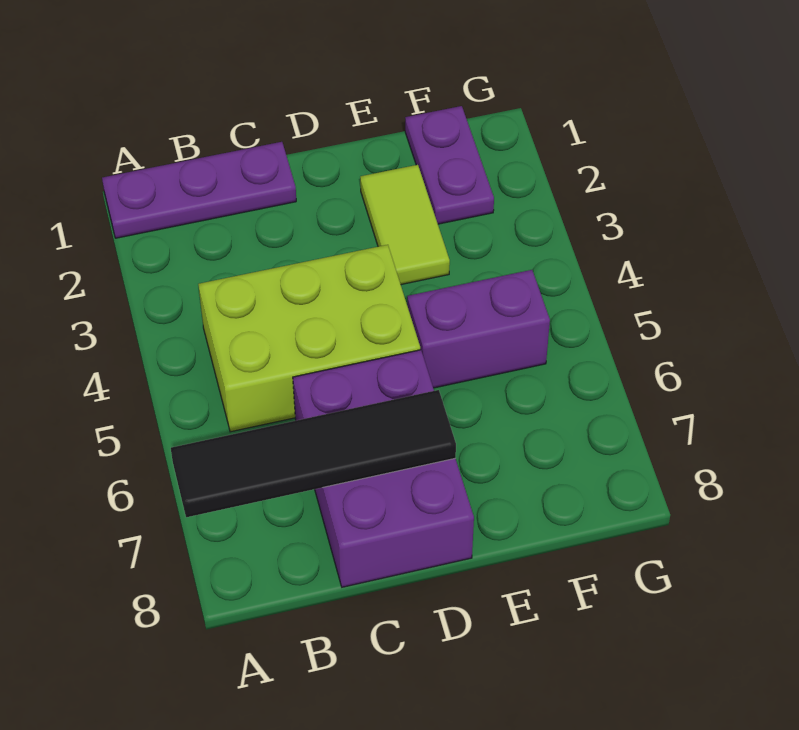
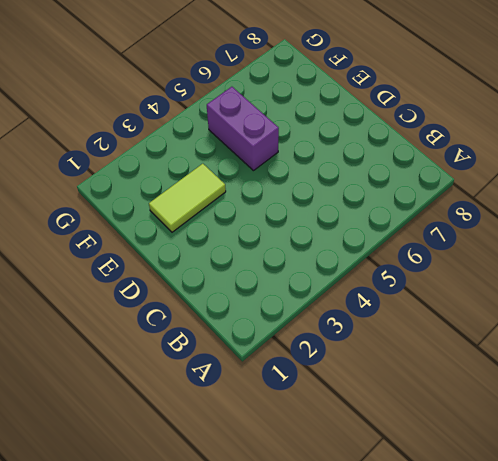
none -> purple 1x3 plate [102,142,296,238]
none -> lime 2x3 brick [198,245,420,432]

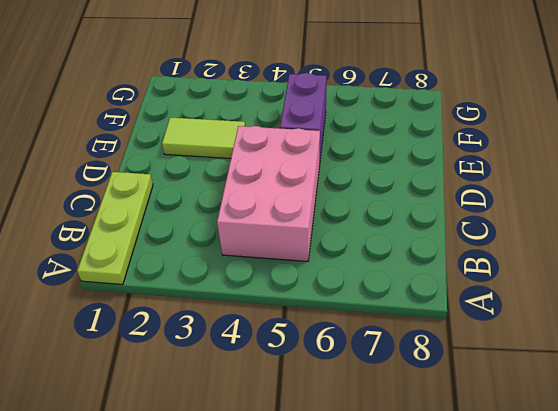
lime 1x3 plate [77,172,153,285] -> purple 1x3 plate [102,142,296,238]
pink 2x3 brick [217,126,320,261] -> lime 2x3 brick [198,245,420,432]
none -> purple 2x3 brick [293,350,474,587]
none -> purple 1x2 plate [405,106,494,224]

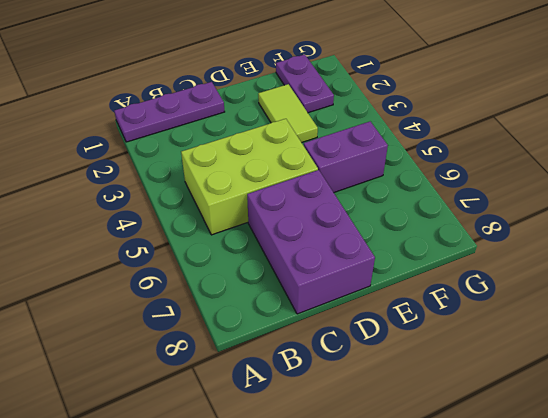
none -> black 1x4 tile [171,390,456,517]

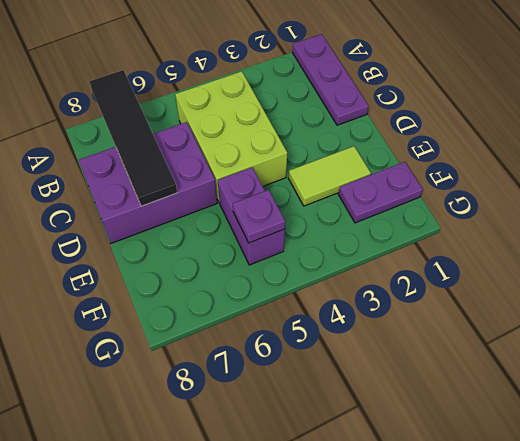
purple 1x1 plate [233,190,285,243] -> none

